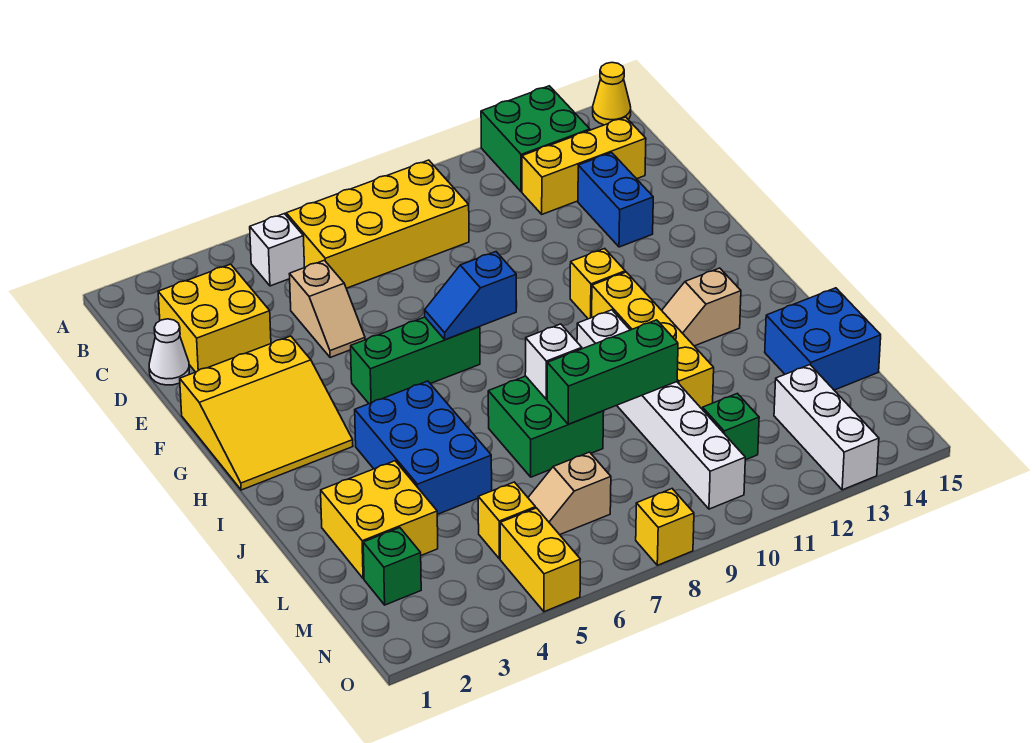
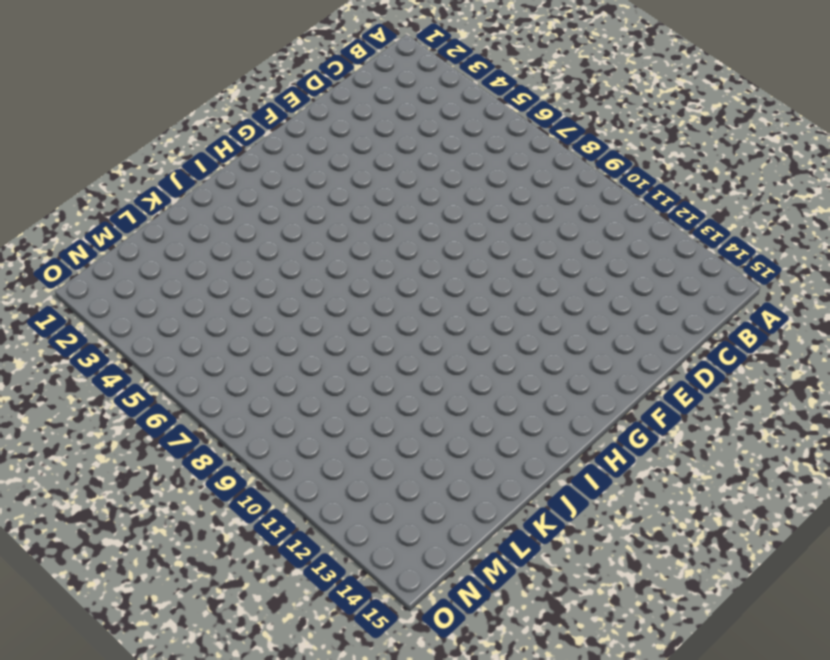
none -> green 2x2 brick [481,86,590,192]
none -> yellow 1x1 cone [593,63,631,125]
none -> white 1x1 brick [250,214,305,286]

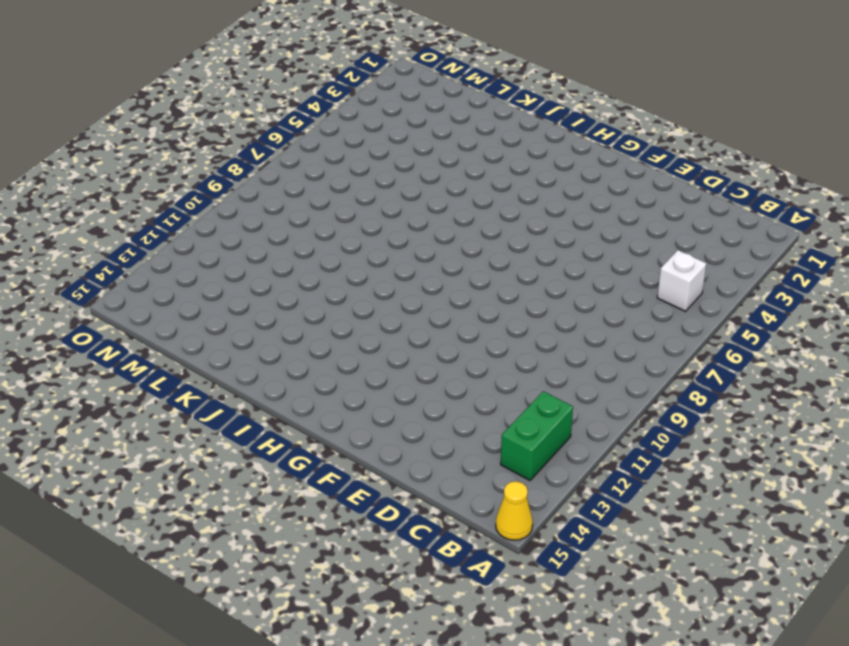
green 1x2 brick [501,391,573,480] -> green 2x2 brick [481,86,590,192]
none -> yellow 2x4 brick [286,160,469,288]
none -> yellow 2x2 brick [158,264,271,372]
none -> yellow 1x3 brick [522,117,646,214]

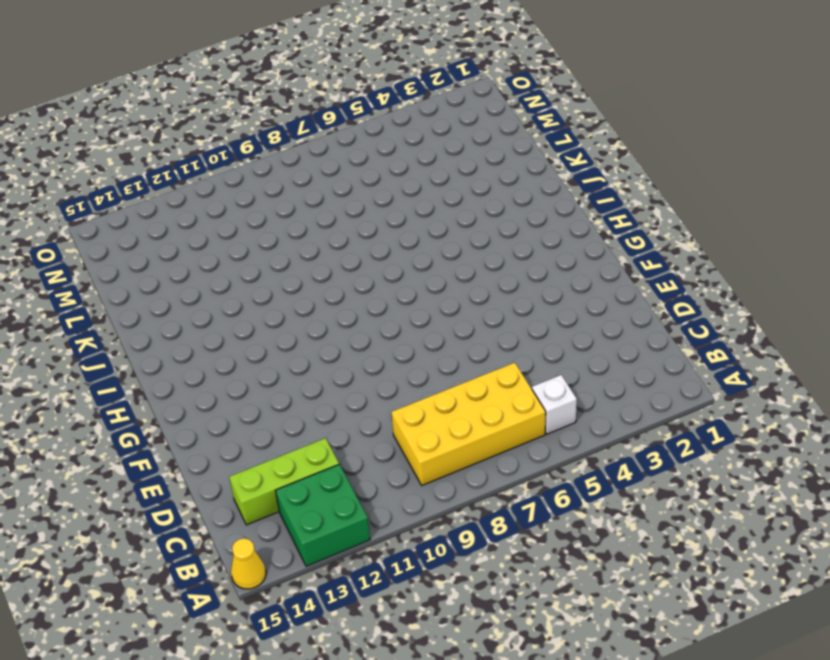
lime 1x3 brick [229,438,339,525] -> yellow 1x3 brick [522,117,646,214]
none -> yellow 2x2 brick [158,264,271,372]
none -> white 1x1 cone [149,319,189,385]
none -> tan 1x2 slope [290,260,365,358]

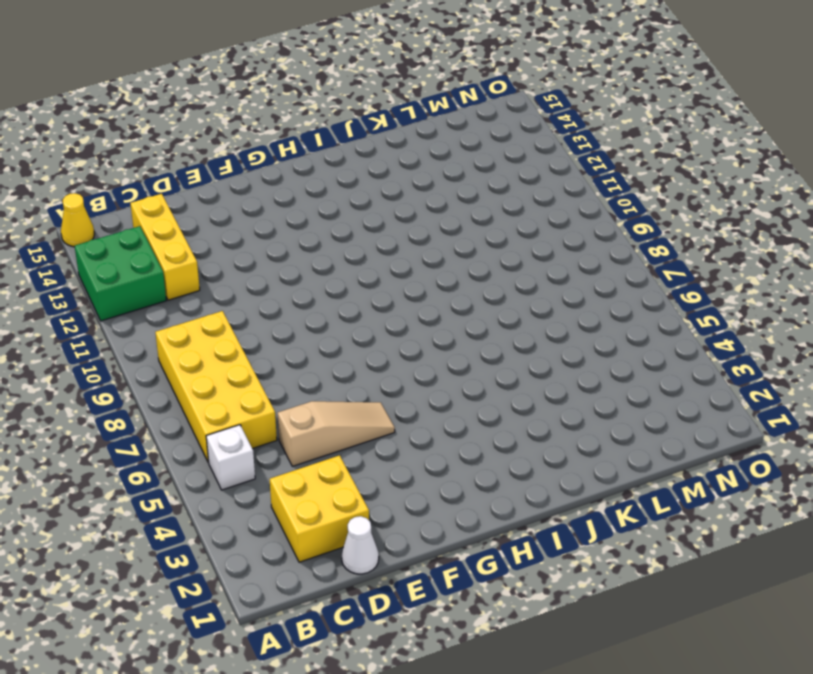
tan 1x3 slope [277,401,395,466] -> tan 1x2 slope [290,260,365,358]
none -> blue 1x2 brick [578,153,653,247]
none -> yellow 3x3 slope [180,336,353,490]
none -> green 1x3 brick [351,317,480,404]

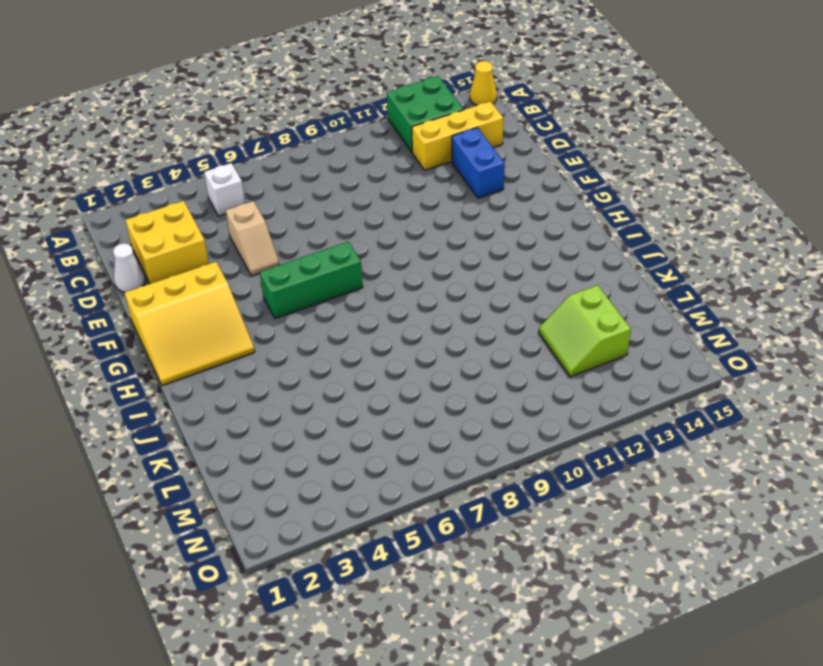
lime 2x2 slope [539,285,631,377] -> white 1x3 brick [774,365,879,490]
none -> yellow 2x4 brick [286,160,469,288]
none -> yellow 1x1 brick [570,248,625,319]
none -> yellow 1x4 brick [592,272,714,409]

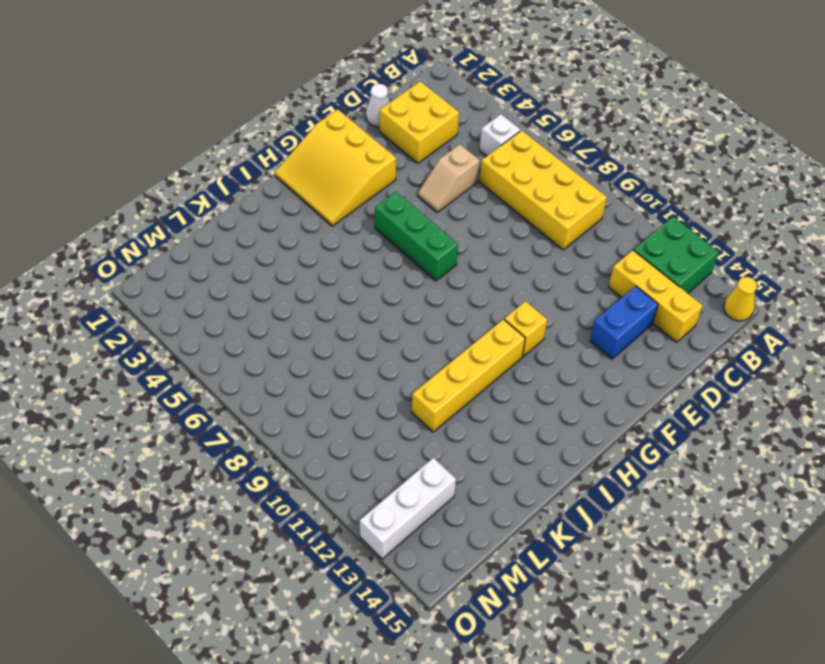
none -> blue 2x3 brick [355,381,492,514]
none -> white 1x6 brick [577,310,745,509]
none -> tan 1x2 slope [662,268,741,346]

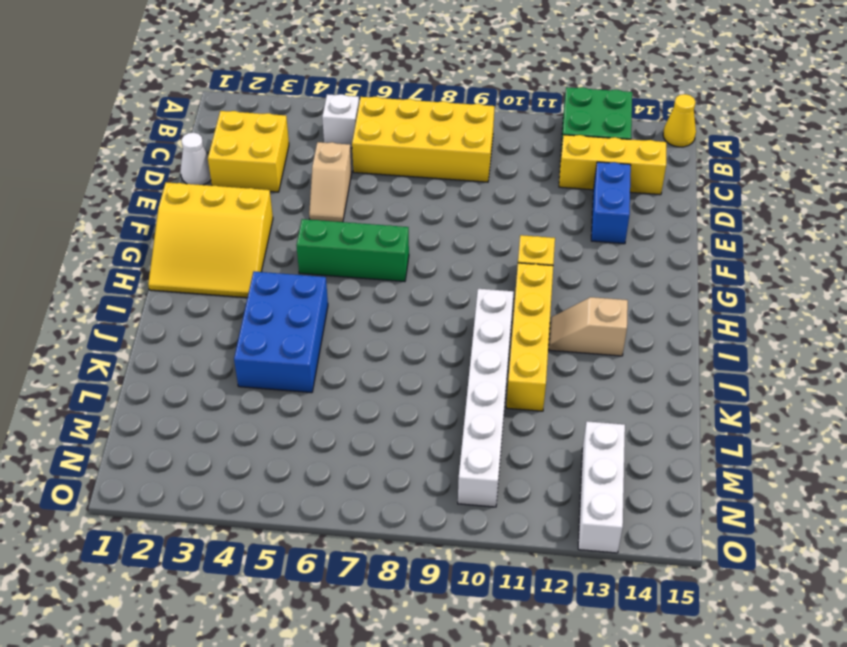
none -> green 2x2 brick [488,376,604,477]
none -> yellow 2x2 brick [321,461,438,579]
none -> blue 2x2 brick [765,288,881,390]

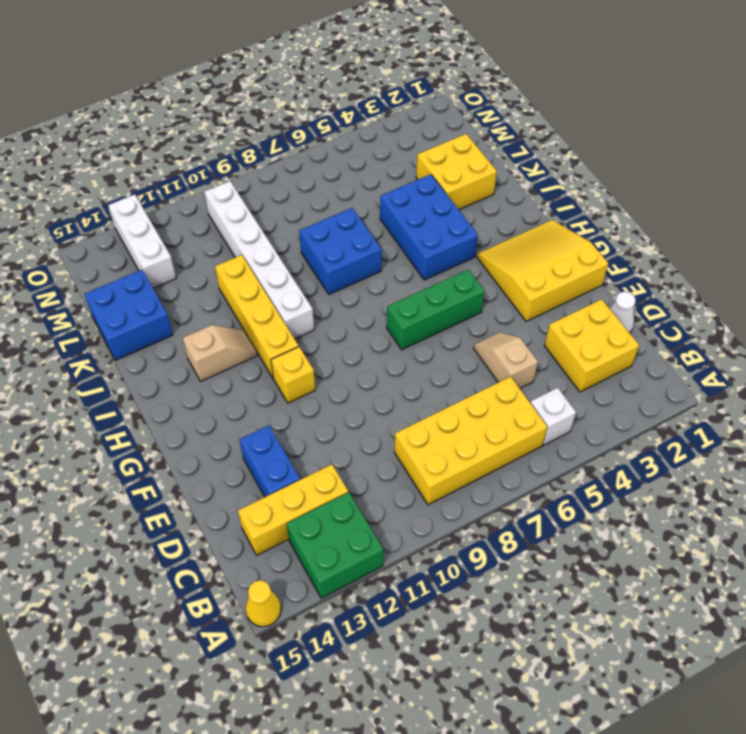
blue 2x2 brick [299,208,382,294] -> green 2x2 brick [488,376,604,477]
none -> green 1x1 brick [363,528,421,605]
none -> yellow 1x1 brick [478,482,536,559]
none -> tan 1x2 slope [528,452,611,535]

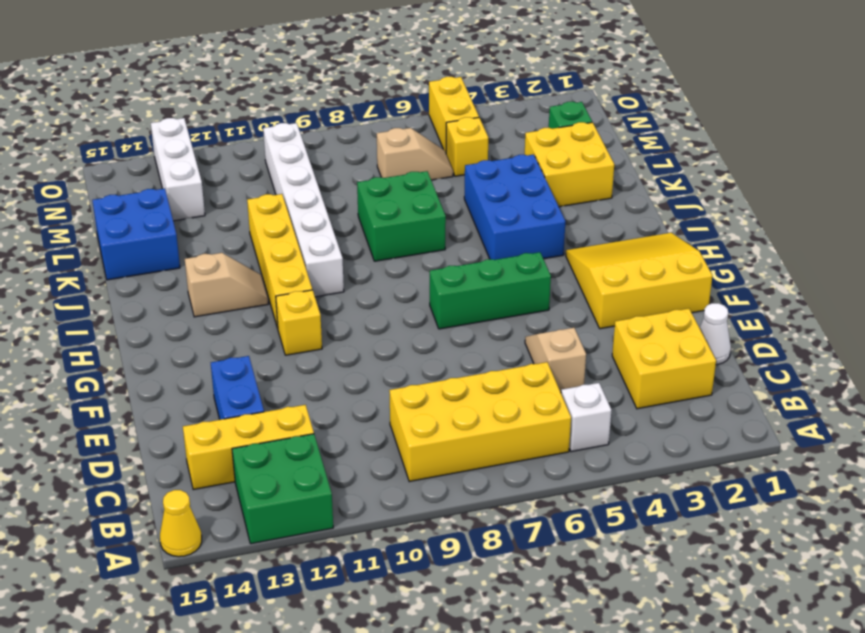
none -> green 1x1 brick [702,393,759,460]
none -> yellow 1x1 brick [636,489,694,565]
none -> blue 1x2 slope [425,252,516,340]

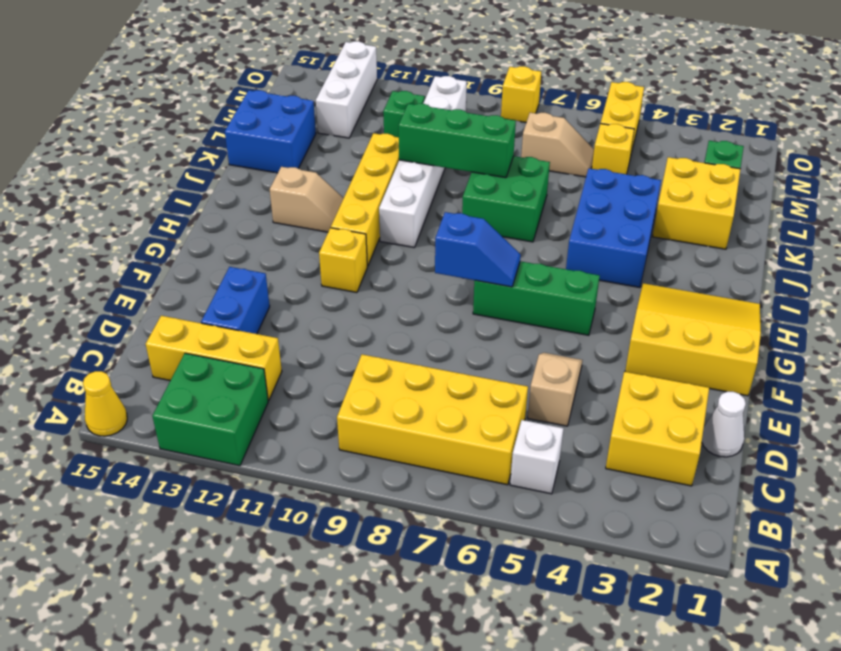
none -> white 1x1 brick [525,324,582,399]

